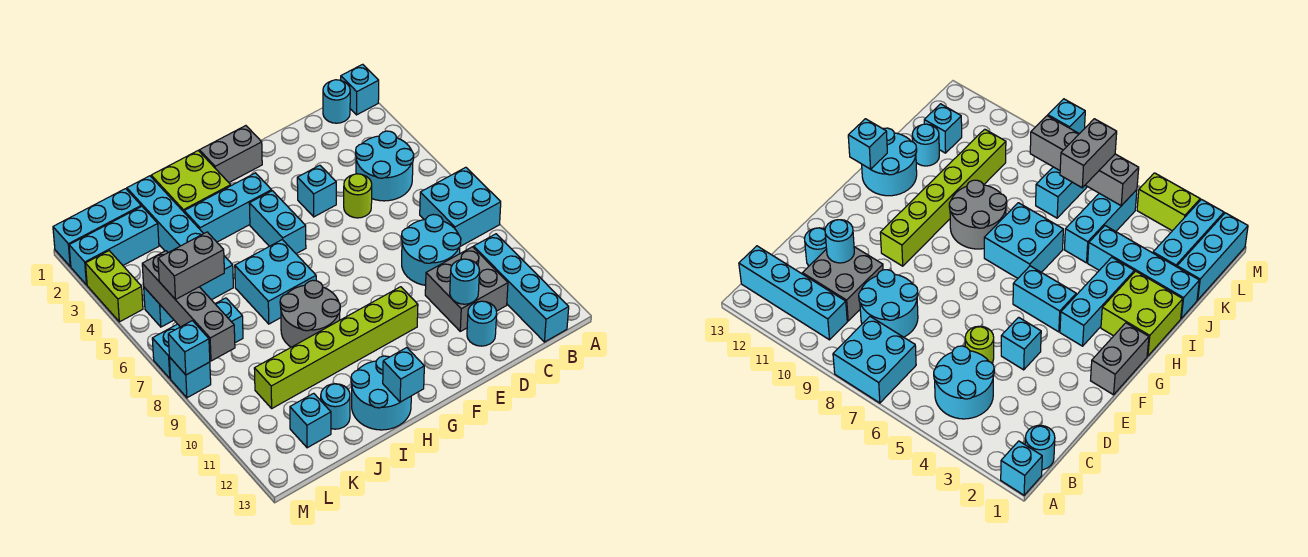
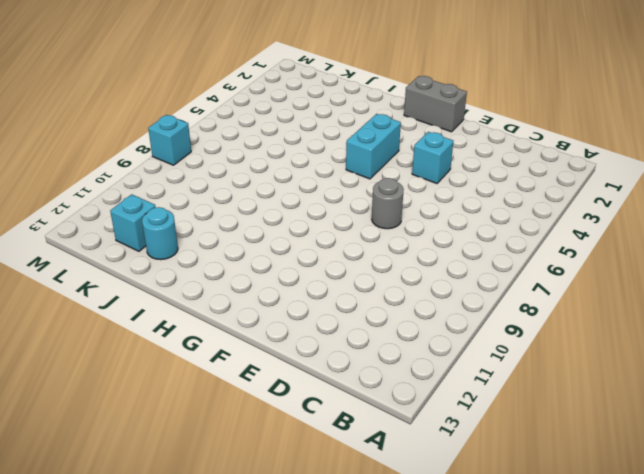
grey 1x1 round brick [372,178,404,229] -> none
none -> cyan 1x1 brick [341,64,379,115]
none -> cyan 2x2 brick [420,167,501,246]
none -> cyan 1x1 round brick [323,80,350,123]
none -> cyan 2x2 round brick [356,131,414,201]

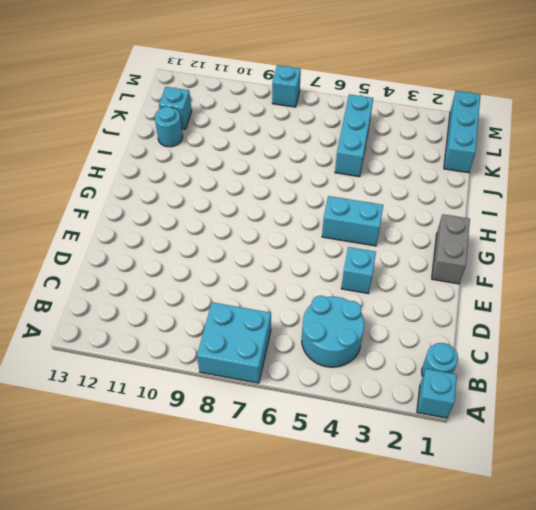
none -> cyan 1x4 brick [474,234,569,342]
none -> cyan 2x2 round brick [401,215,461,285]
none -> grey 2x2 brick [425,247,508,331]
none -> lime 1x1 round brick [344,174,372,218]

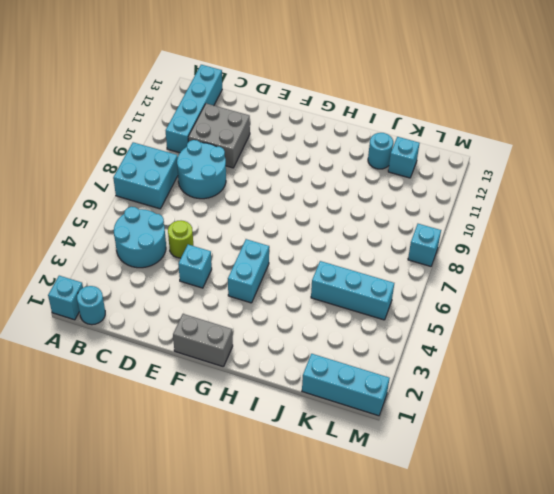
none -> cyan 1x1 round brick [467,301,497,346]
none -> lime 1x6 brick [254,287,418,408]
none -> cyan 1x3 brick [184,173,272,242]
none -> lime 2x2 brick [151,151,231,212]

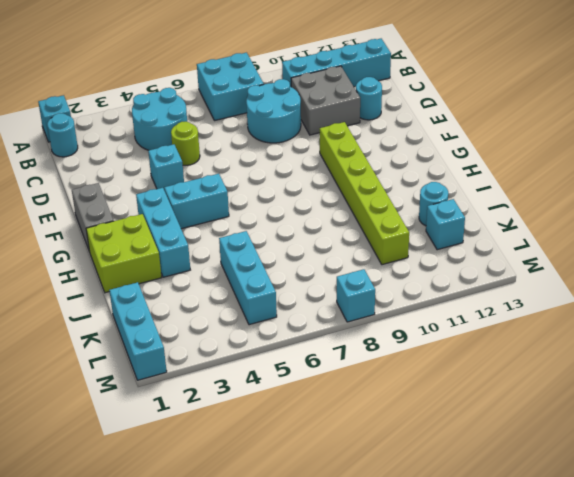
none -> cyan 2x2 brick [235,240,316,324]
none -> grey 2x2 round brick [280,280,340,347]
none -> cyan 2x2 round brick [351,356,411,430]
none -> cyan 1x4 brick [127,176,204,253]

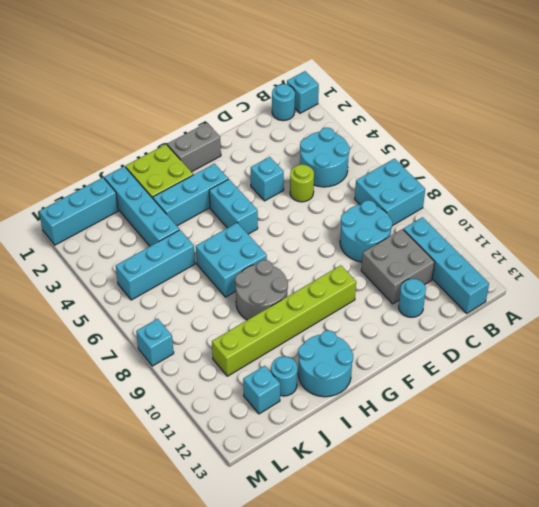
none -> cyan 1x3 brick [69,206,159,285]
none -> cyan 1x3 brick [152,298,243,378]
none -> lime 1x2 brick [86,251,143,322]
none -> cyan 1x1 round brick [450,259,479,304]

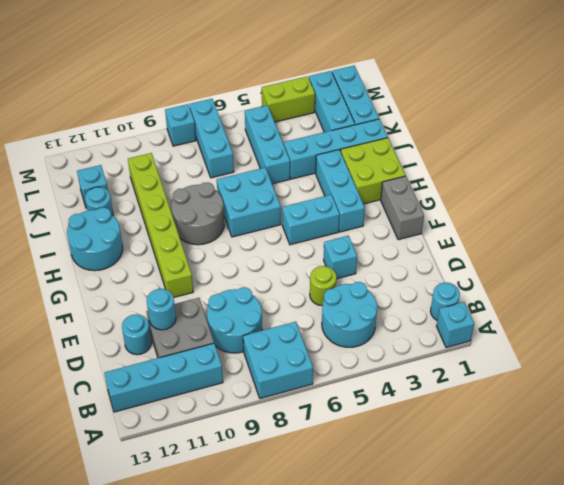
none -> cyan 1x1 brick [383,348,424,402]
none -> grey 1x4 brick [142,251,235,361]
none -> cyan 1x1 brick [168,321,210,375]
none -> grey 1x2 brick [158,232,224,300]

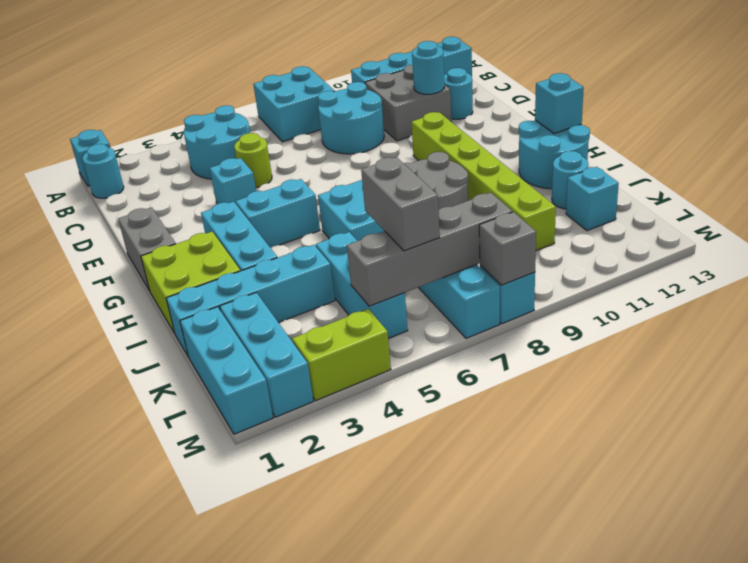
grey 1x1 brick [479,212,536,285] -> cyan 1x1 brick [168,321,210,375]

